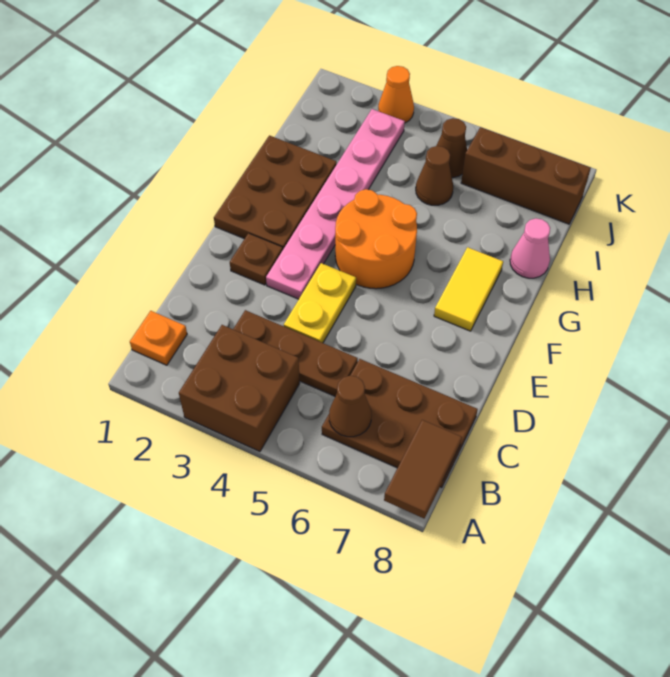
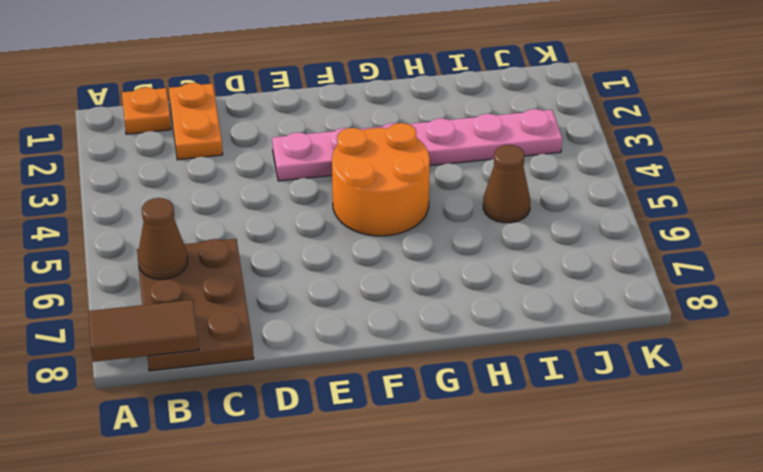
orange 1x2 plate [169,83,223,160] -> none
none -> brown 2x2 brick [179,325,300,452]
none -> brown 1x3 plate [233,310,358,396]
none -> yellow 1x2 plate [284,263,356,343]

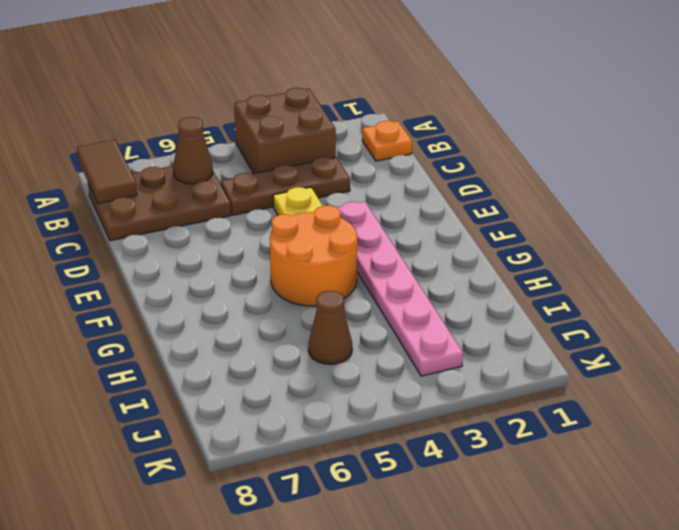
none -> brown 1x1 plate [230,233,283,285]
none -> brown 2x3 plate [214,136,337,249]
none -> yellow 1x2 tile [434,247,503,331]

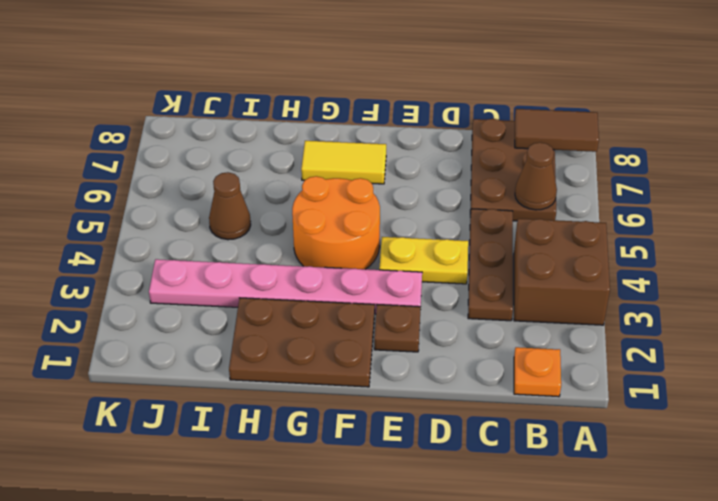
none -> pink 1x1 cone [510,218,550,278]
none -> brown 1x1 cone [436,118,467,178]
none -> brown 1x3 brick [461,127,591,224]

